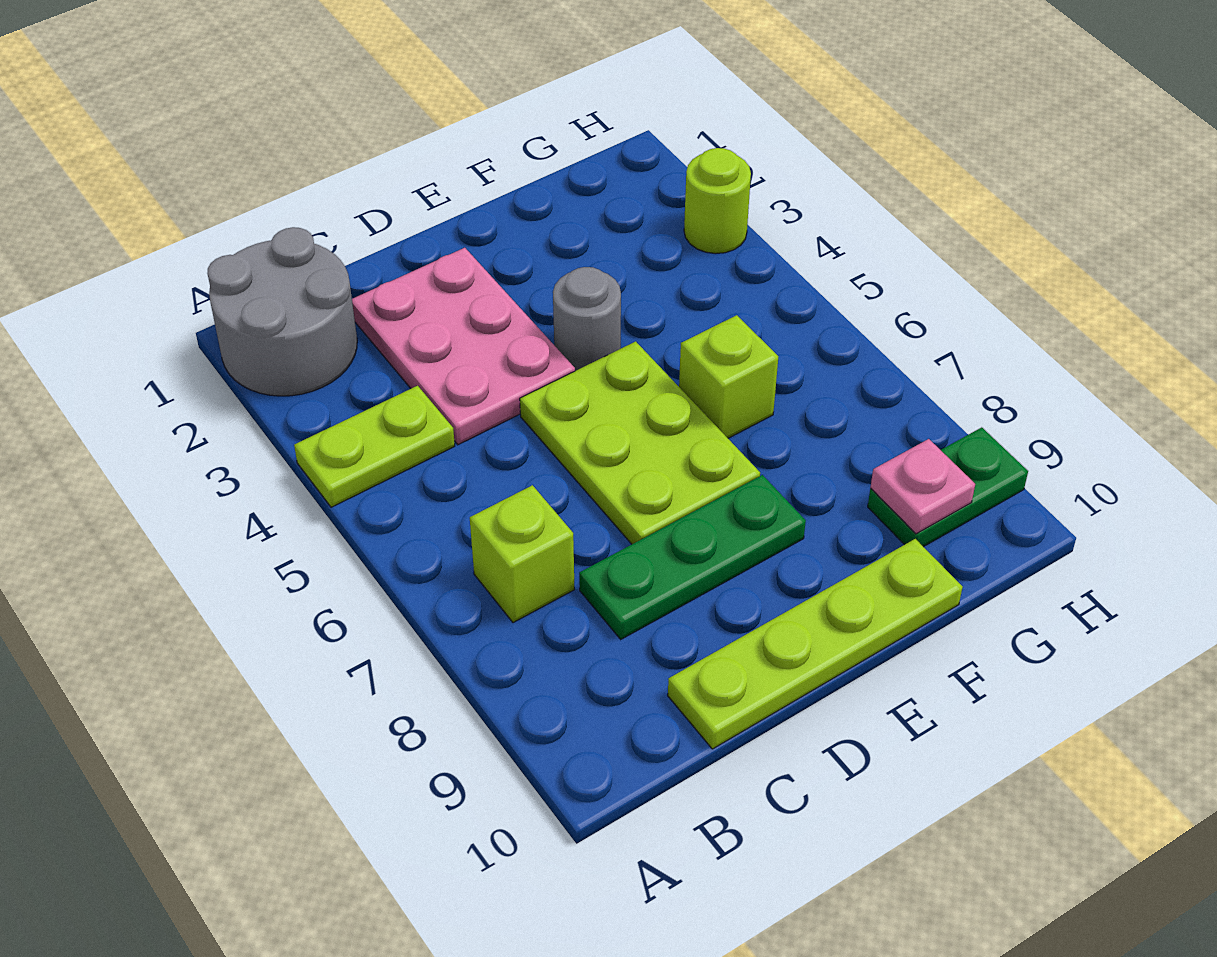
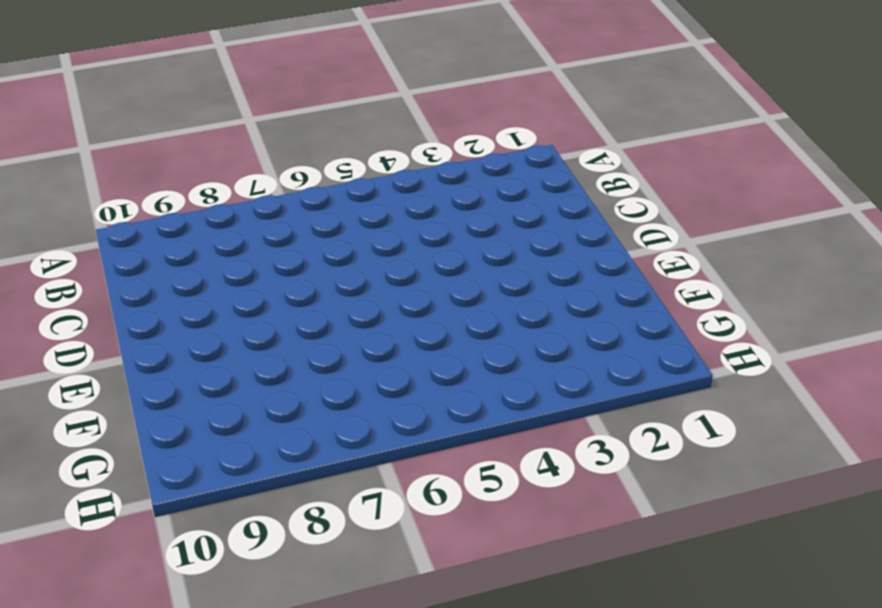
none -> grey 2x2 round brick [207,227,357,396]
none -> lime 1x2 plate [294,386,455,507]
none -> lime 1x1 brick [470,485,574,623]

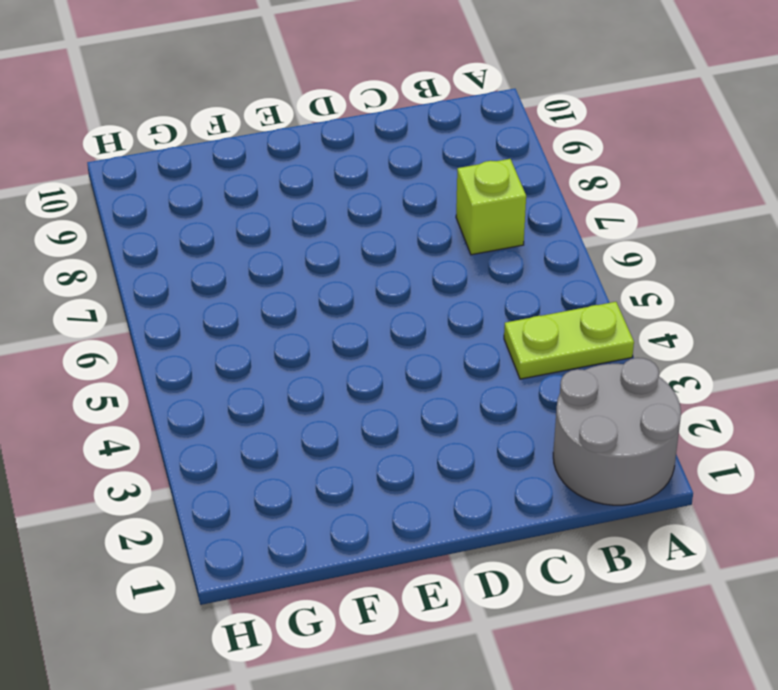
none -> pink 2x3 plate [352,248,575,445]
none -> green 1x3 plate [579,475,806,639]
none -> lime 1x4 plate [668,539,963,749]

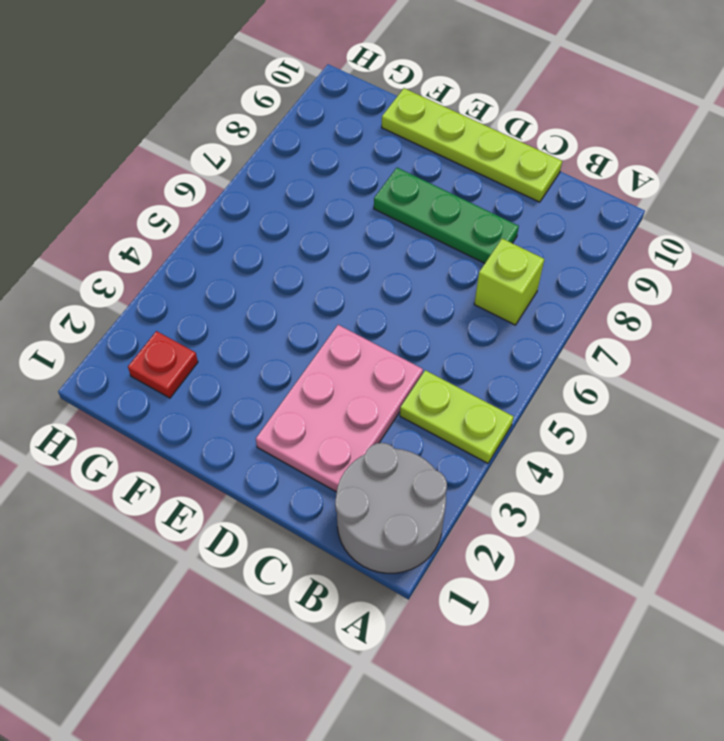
red 1x1 plate [128,331,198,398] -> none
none -> lime 2x3 plate [520,341,760,544]
none -> grey 1x1 round brick [553,267,621,371]
none -> lime 1x1 brick [679,315,778,438]

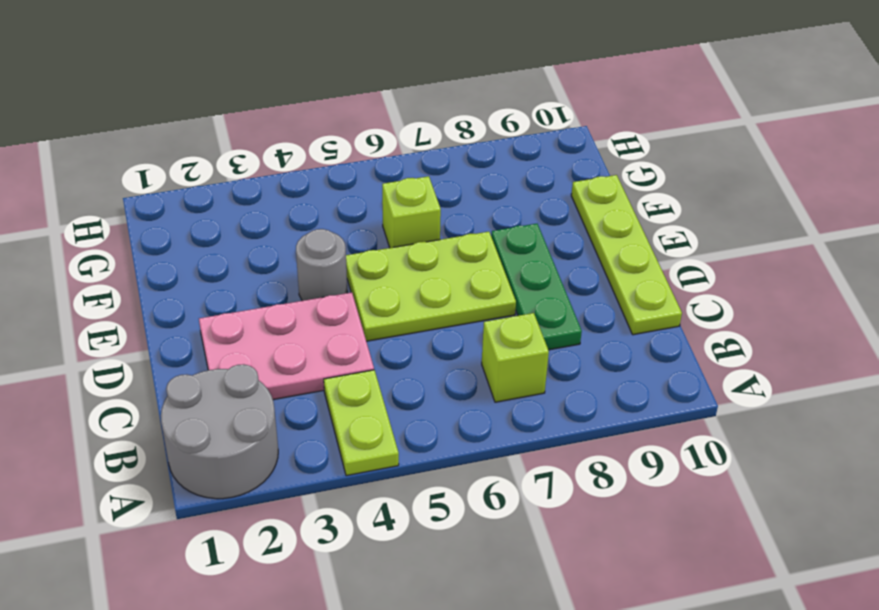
none -> green 1x2 plate [868,427,1028,547]
none -> lime 1x1 round brick [684,148,751,254]
none -> pink 1x1 plate [870,439,975,534]

